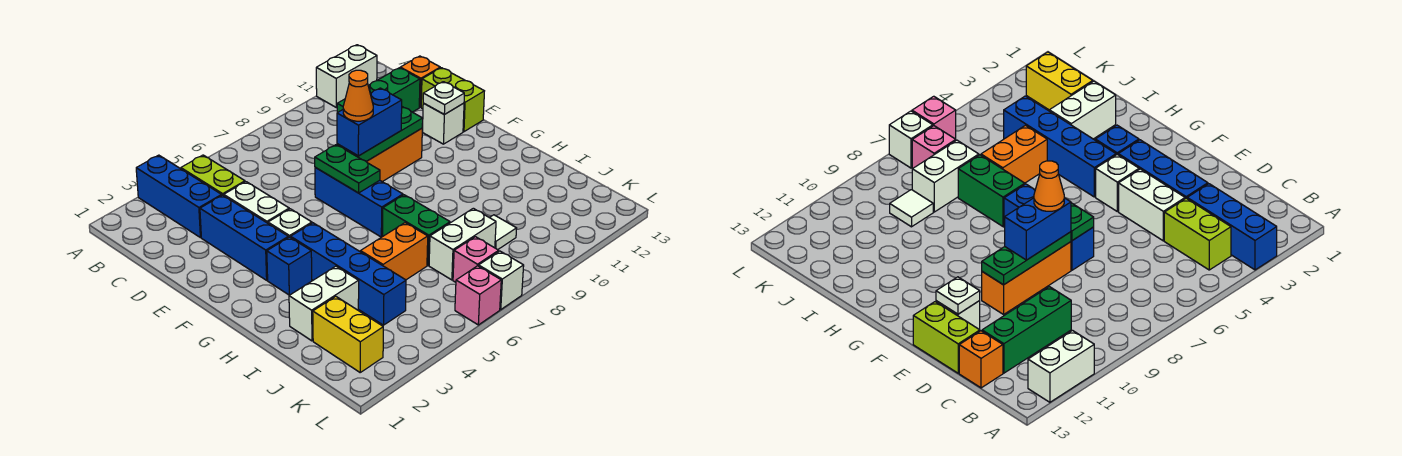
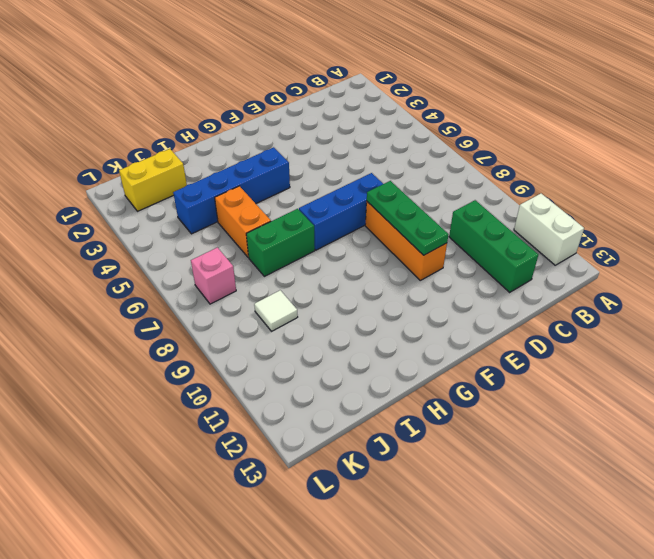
none -> blue 1x3 brick [136,155,222,238]
none -> lime 1x2 brick [181,155,245,196]
none -> orange 1x1 brick [400,56,440,107]

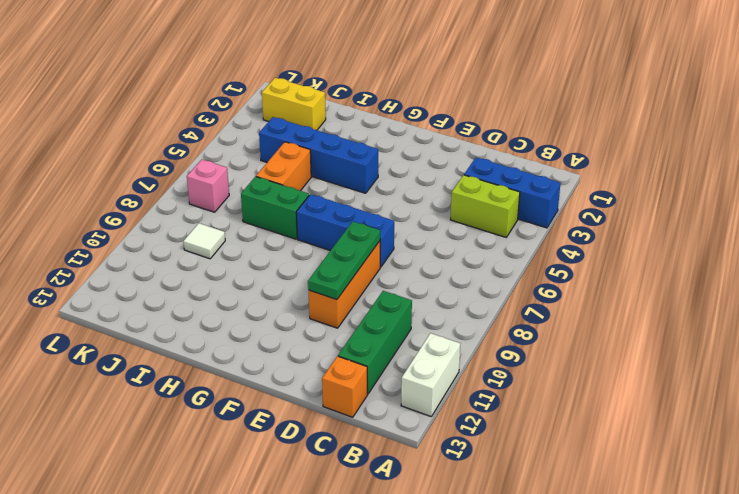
none -> blue 1x3 brick [200,195,288,280]
none -> white 1x2 brick [224,182,289,223]
none -> lime 1x2 brick [421,68,484,132]

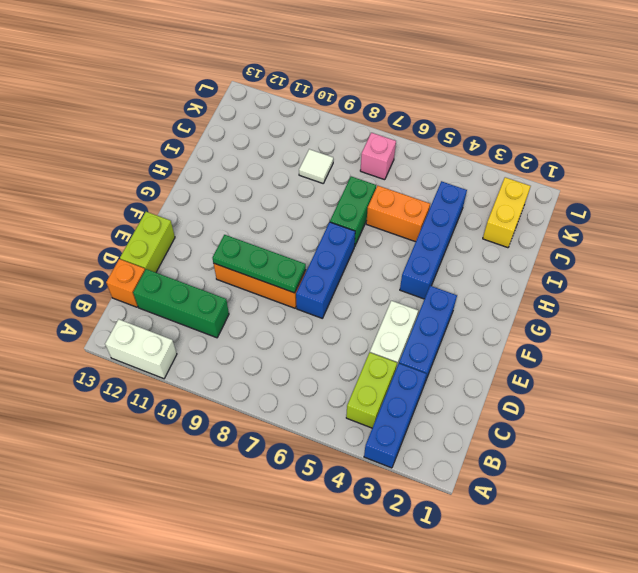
none -> white 1x1 brick [422,103,464,144]
none -> white 1x1 brick [268,209,312,237]
none -> blue 1x1 brick [267,237,312,295]

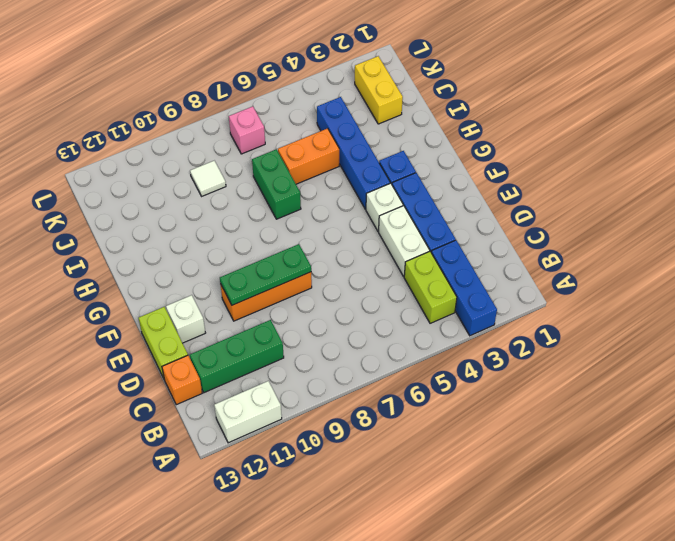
none -> blue 1x3 brick [315,167,403,237]
none -> white 1x2 brick [289,266,359,341]
none -> white 1x2 brick [429,208,496,280]

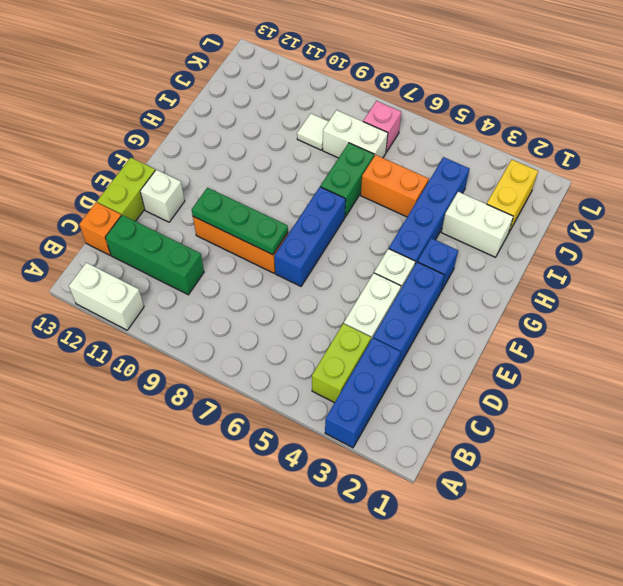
none -> pink 1x1 brick [455,266,501,325]
none -> white 1x1 brick [479,251,524,309]
none -> green 1x2 plate [315,145,380,193]

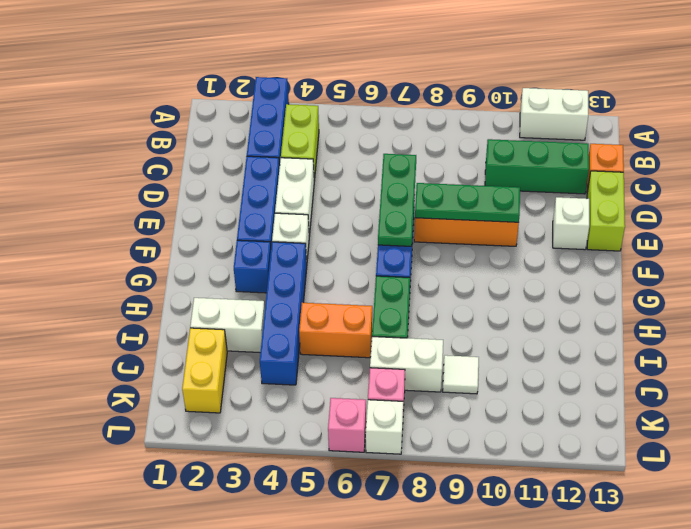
green 1x3 plate [378,154,416,246] -> green 1x2 plate [315,145,380,193]
none -> white 1x1 plate [423,82,464,115]
none -> blue 1x2 brick [337,88,402,156]
none -> orange 1x1 cone [343,70,373,121]

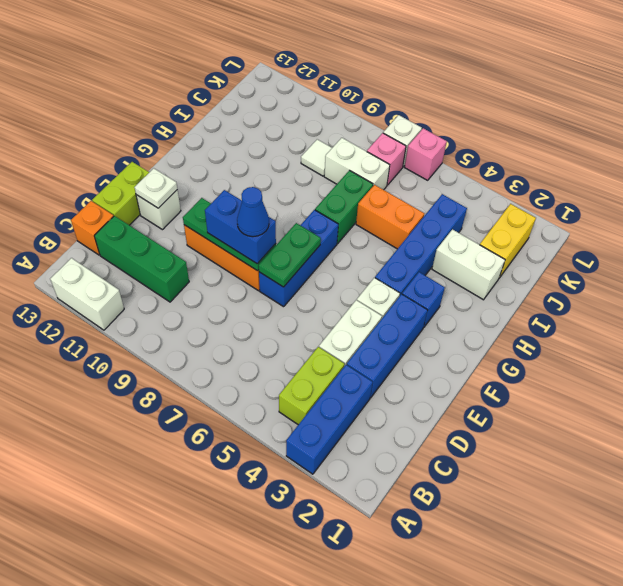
blue 1x1 cone [237,187,269,237] -> orange 1x1 cone [343,70,373,121]

